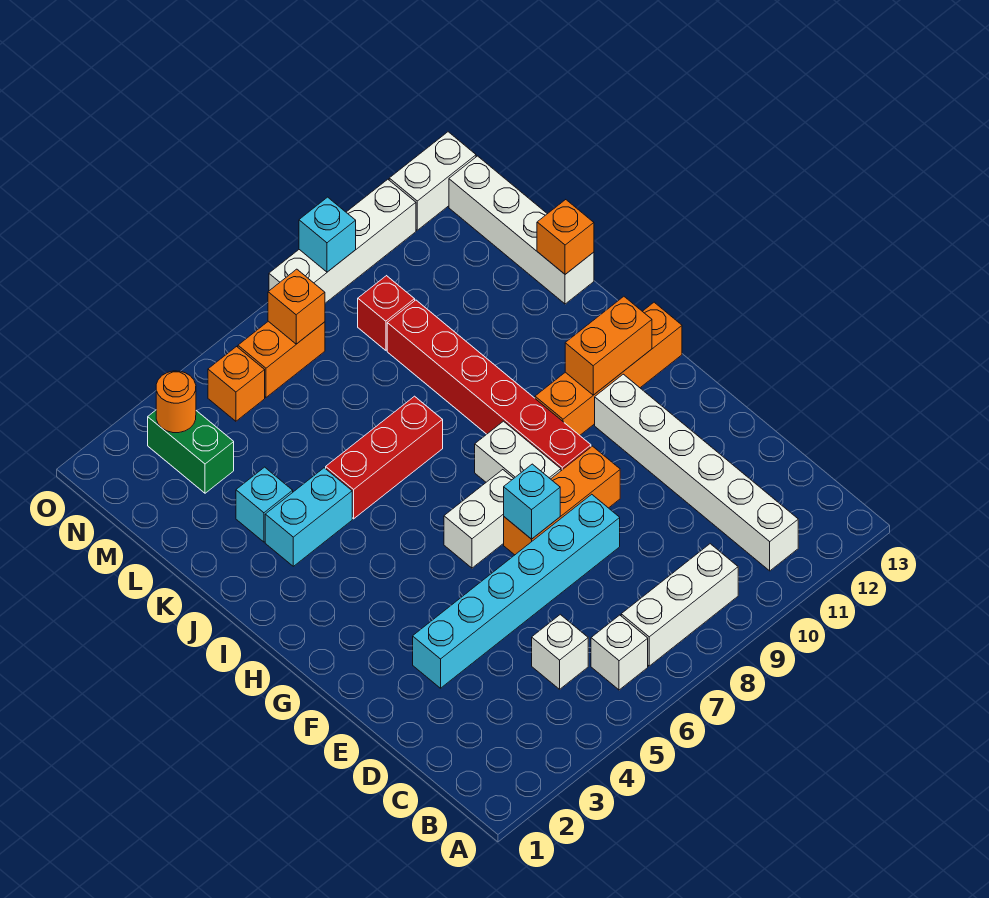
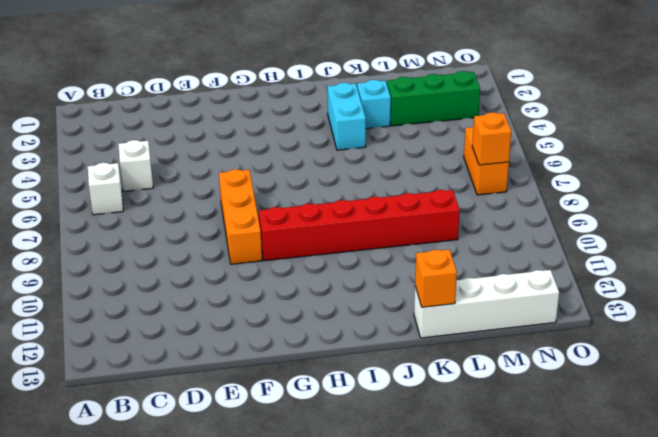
green 1x3 brick [387,71,480,126] -> green 1x2 brick [148,410,234,493]
none -> white 1x3 brick [621,544,738,666]
none -> white 1x6 brick [595,374,798,571]
none -> cyan 1x6 brick [413,494,620,688]

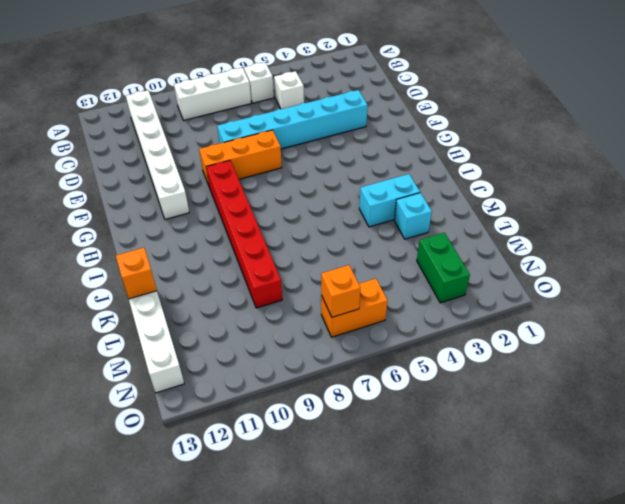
none -> white 1x2 brick [444,470,514,568]
none -> white 1x2 brick [475,421,561,482]
none -> orange 1x4 brick [535,302,682,435]

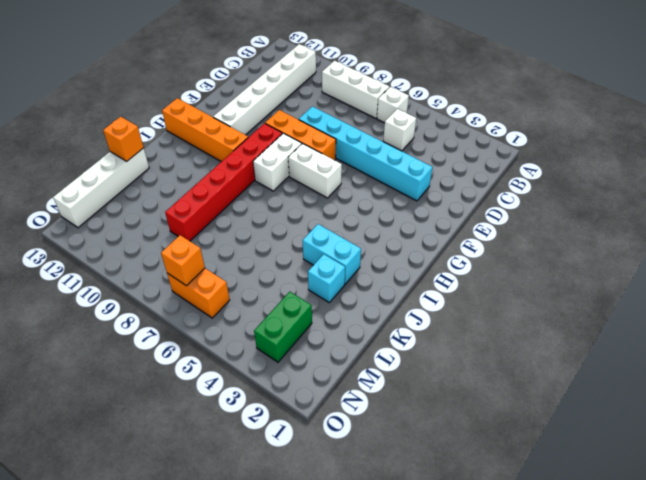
none -> red 1x3 brick [326,396,443,519]
none -> red 1x1 brick [358,276,415,350]
none -> orange 1x1 brick [208,347,265,421]

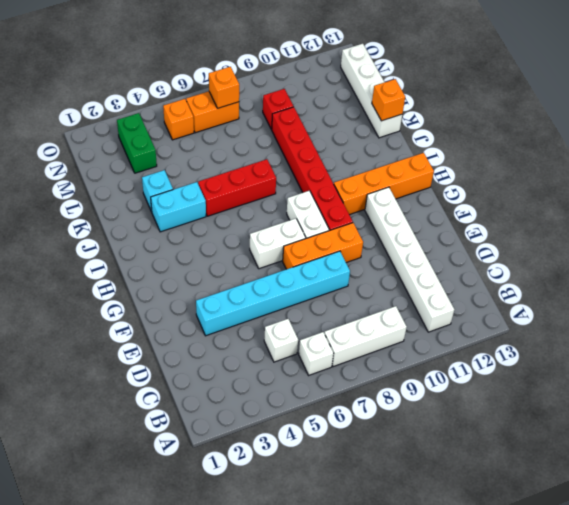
none -> white 1x4 brick [269,179,416,303]
none -> white 1x2 brick [389,132,476,230]
none -> cyan 1x1 brick [504,464,560,539]

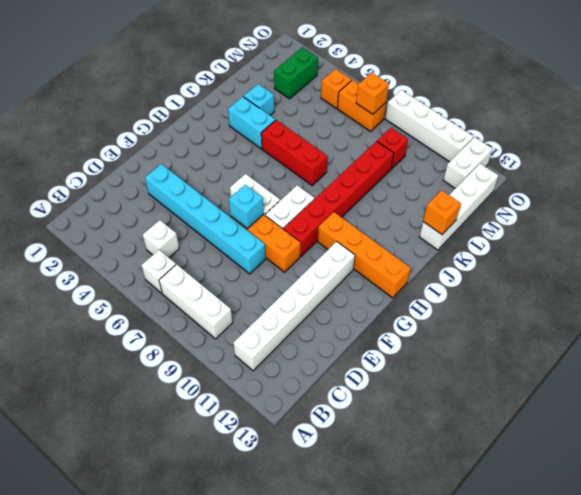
white 1x2 brick [443,137,493,188] -> white 1x2 brick turned to [389,132,476,230]
none -> orange 1x2 brick [565,297,652,395]
none -> orange 1x1 round brick [156,371,196,433]
none -> cyan 1x1 brick [299,197,356,272]

